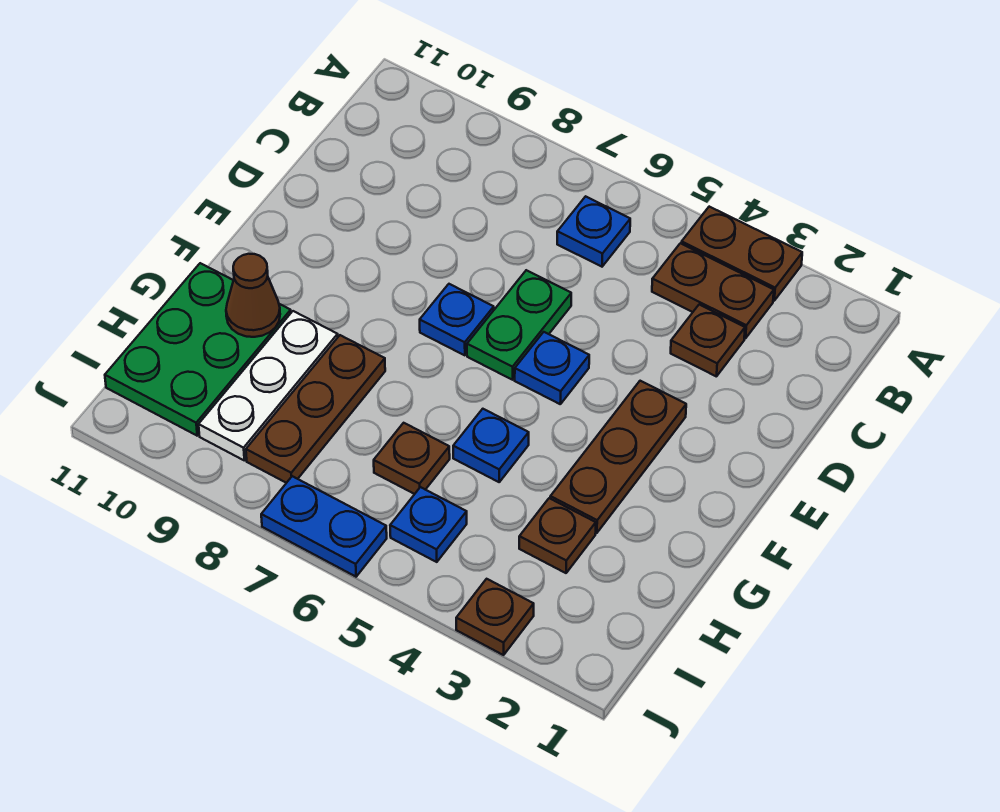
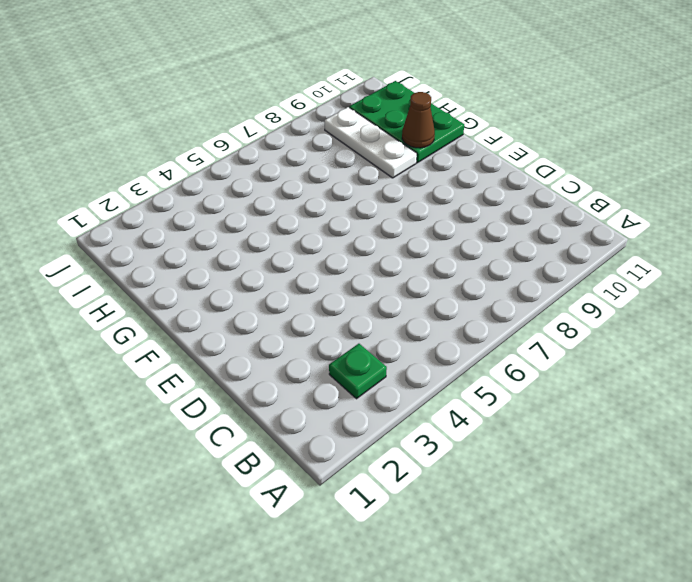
green 1x1 plate [329,344,387,399] -> brown 1x2 plate [652,243,774,338]
none -> brown 1x2 plate [682,207,802,301]
none -> blue 1x1 plate [557,196,630,267]
none -> brown 1x1 plate [671,305,745,377]

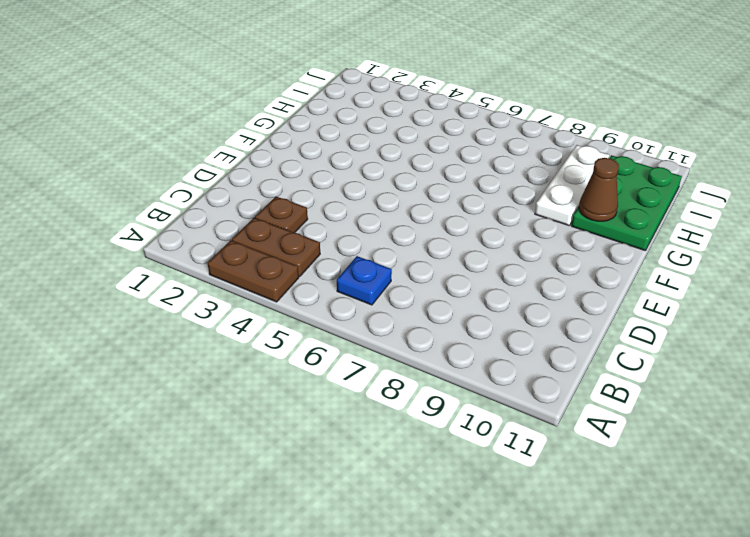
none -> green 1x2 plate [467,270,571,380]
none -> brown 1x3 plate [550,381,686,533]
none -> blue 1x1 plate [515,332,589,404]

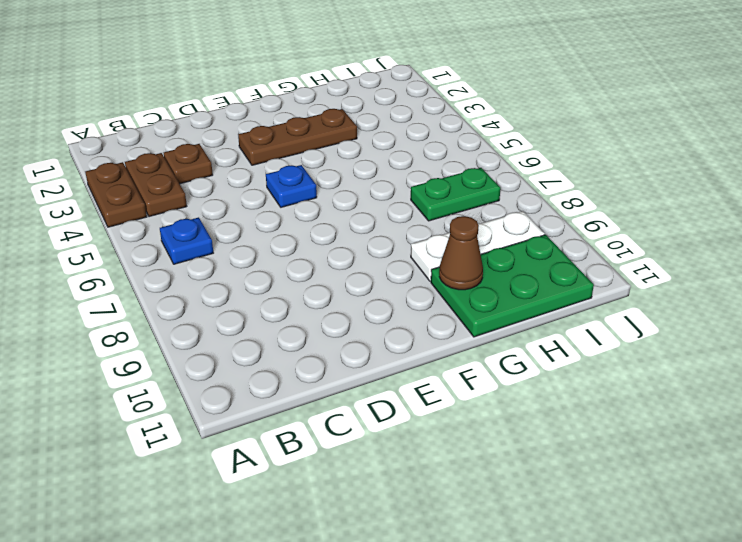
green 1x2 plate [411,168,501,221] -> green 1x2 plate moved to [467,270,571,380]
none -> blue 1x1 plate [420,284,494,355]
none -> blue 1x1 plate [453,409,529,482]
none -> brown 1x3 plate [246,335,385,483]

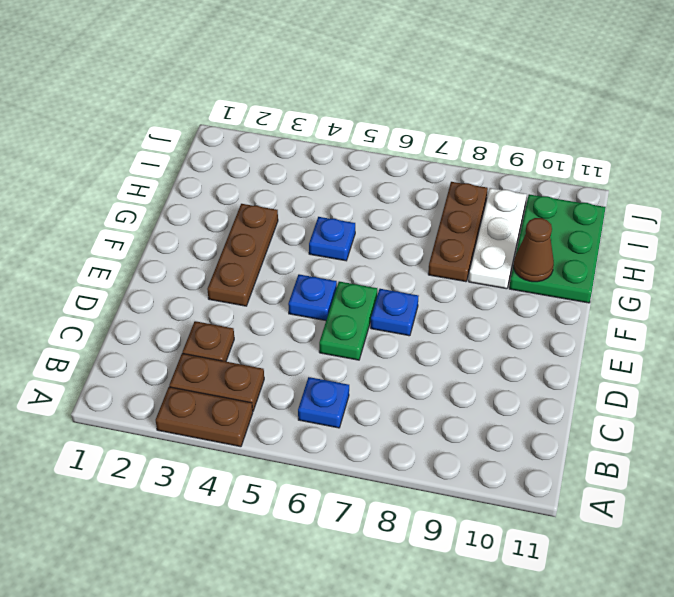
none -> brown 1x1 plate [519,498,596,573]
none -> brown 1x1 plate [374,423,450,494]
none -> blue 1x1 plate [390,487,467,562]

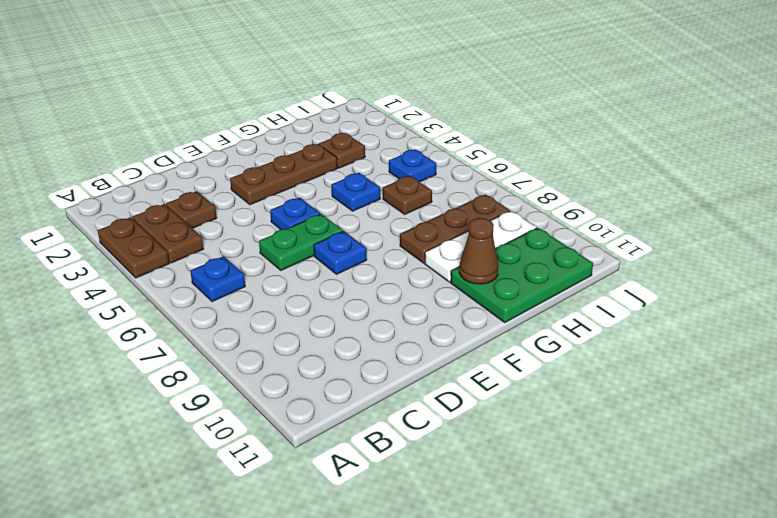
none -> brown 1x1 plate [456,579,534,655]
none -> blue 1x2 plate [261,476,387,577]

